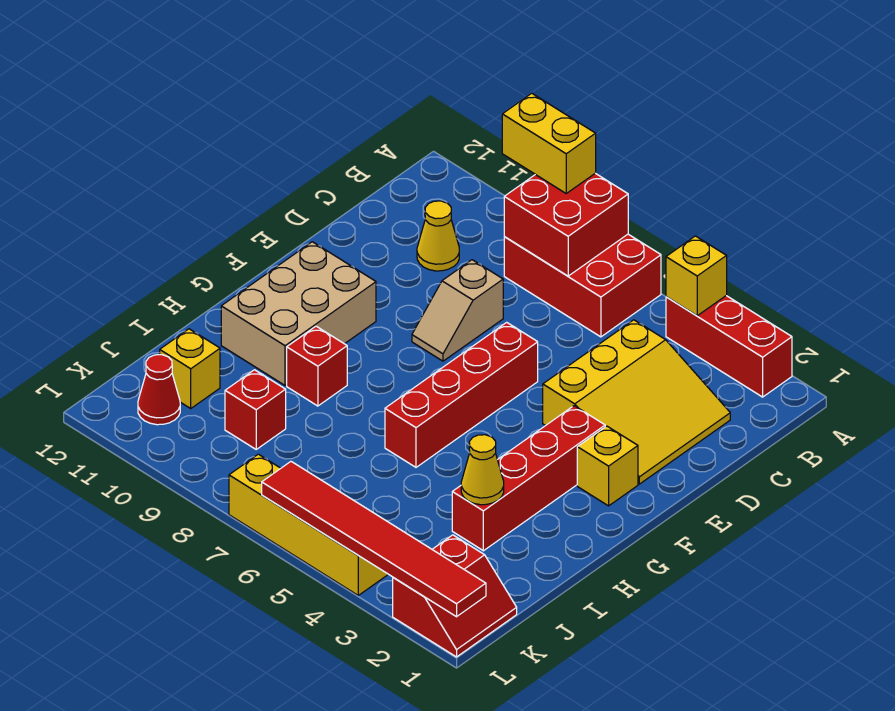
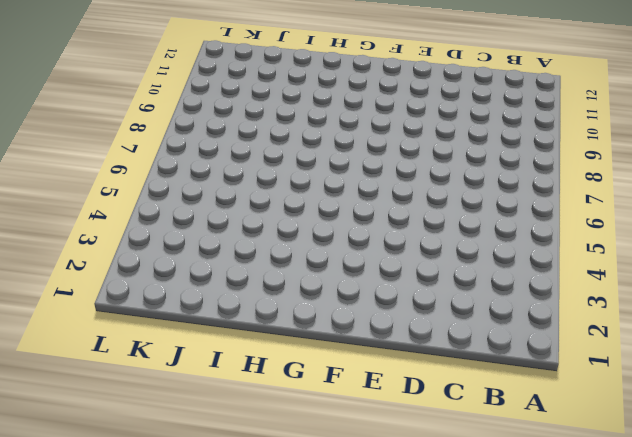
none -> red 1x3 brick [666,296,792,397]
none -> red 2x3 brick [504,234,661,337]
none -> yellow 3x3 slope [543,320,730,484]

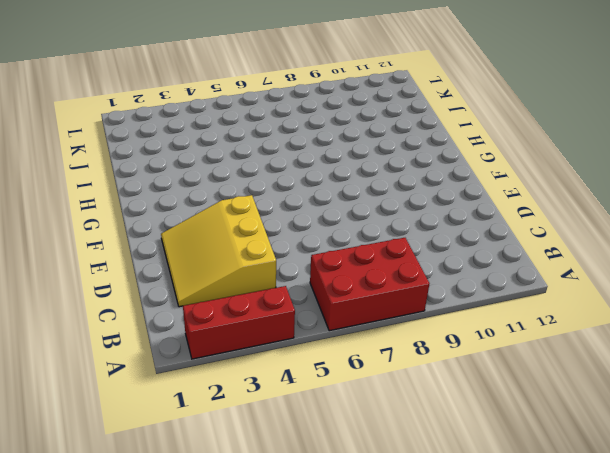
none -> yellow 1x1 cone [417,201,459,271]
none -> tan 1x2 slope [412,260,503,361]
none -> red 1x4 brick [385,322,538,467]

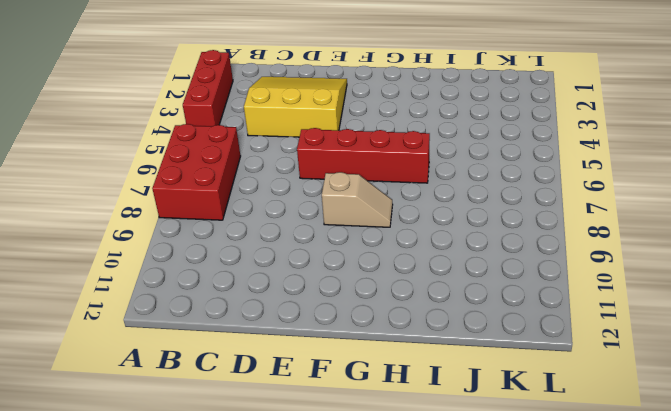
tan 1x2 slope [322,172,393,227] -> tan 1x2 slope moved to [412,260,503,361]
none -> yellow 1x1 cone [417,201,459,271]
none -> yellow 1x1 brick [577,426,638,506]
none -> red 1x4 brick [452,406,605,551]

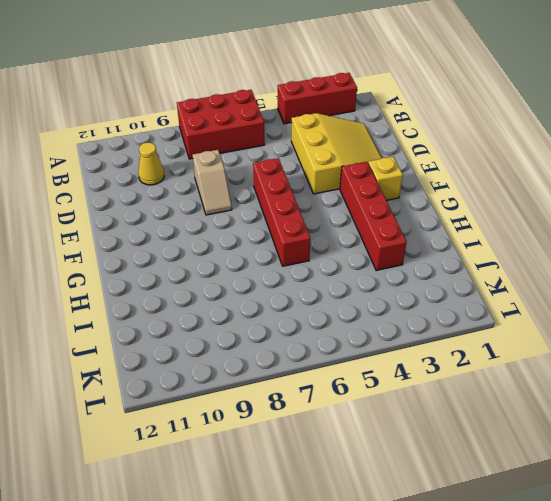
none -> tan 2x3 brick [221,242,376,385]
none -> red 1x1 brick [287,326,347,406]
none -> red 1x1 brick [225,370,286,449]

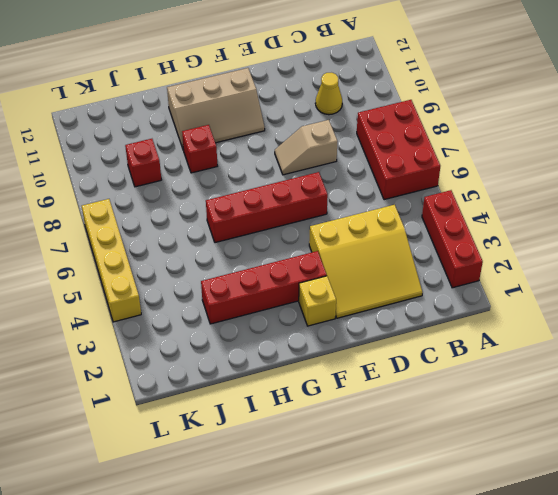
tan 2x3 slope [167,68,265,148] -> tan 2x3 brick [221,242,376,385]
none -> yellow 1x1 brick [160,329,220,408]
none -> red 2x2 slope [393,535,517,657]
none -> red 1x1 cone [138,355,180,425]

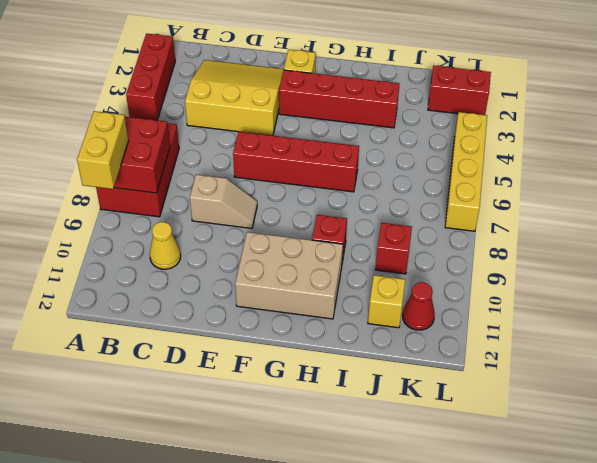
none -> yellow 1x1 brick [666,236,727,316]
none -> yellow 1x1 cone [461,435,504,505]
none -> red 1x6 tile [262,462,486,617]

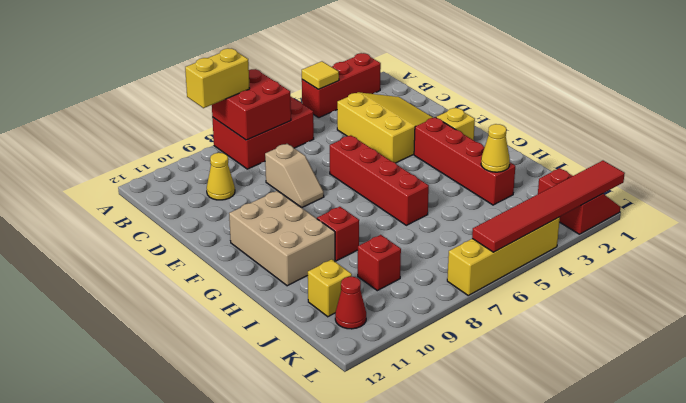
yellow 1x1 tile [302,61,339,89] -> yellow 1x1 brick [666,236,727,316]

